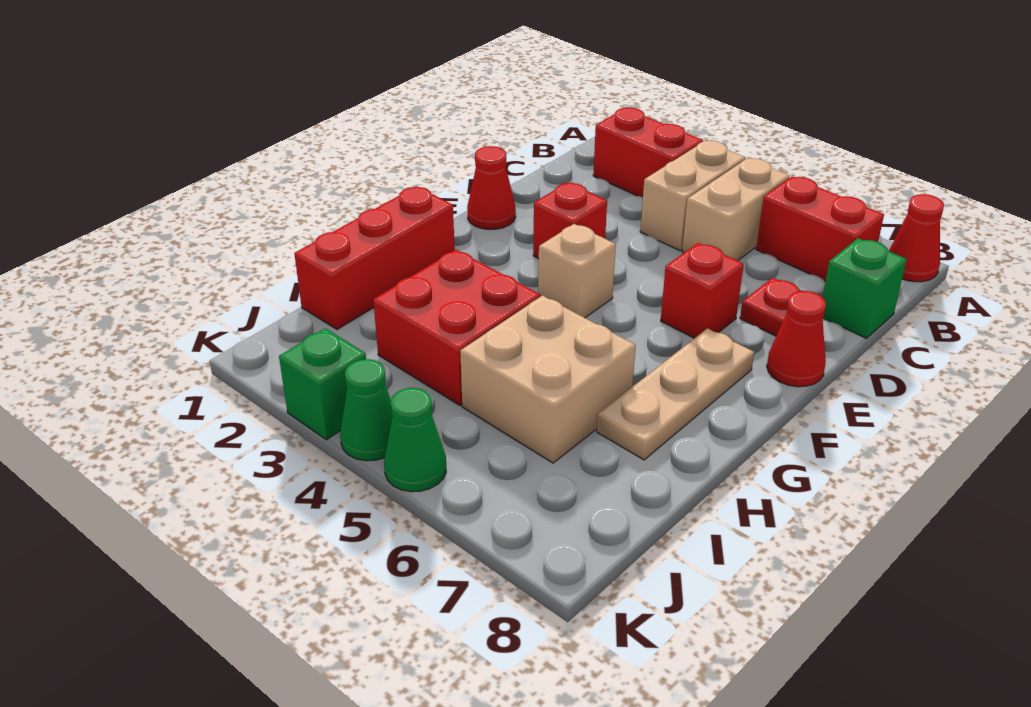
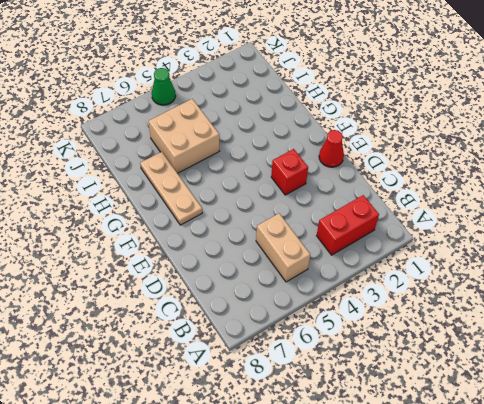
none -> red 1x1 cone [889,194,944,282]
none -> tan 1x2 brick [640,141,745,251]
none -> red 1x2 brick [756,177,884,281]

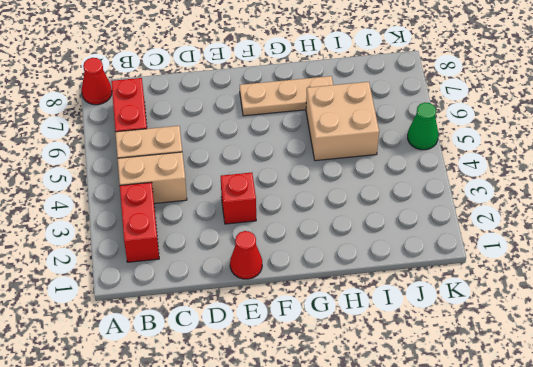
none -> green 1x1 brick [823,238,907,338]
none -> red 1x1 plate [740,278,801,336]
none -> red 1x1 brick [661,243,744,338]

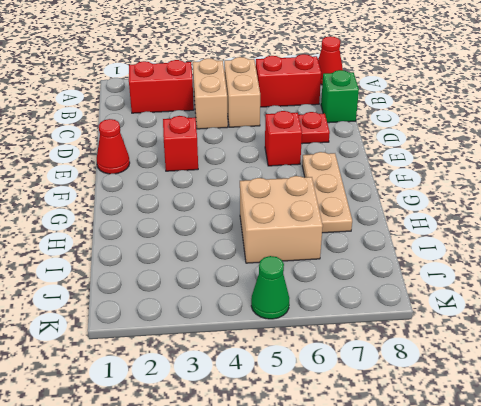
none -> red 1x1 cone [767,291,826,387]
none -> tan 1x1 brick [538,224,616,318]
none -> red 1x3 brick [294,186,455,329]

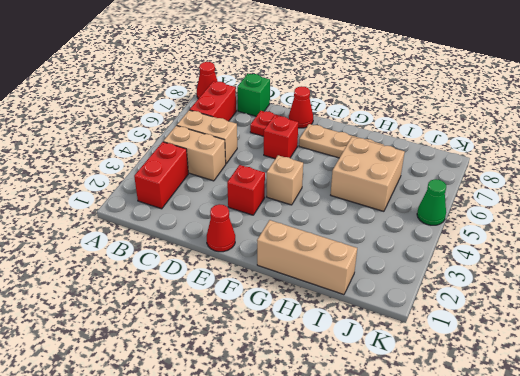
tan 1x3 brick [257,220,357,295] -> red 1x3 brick [294,186,455,329]
none -> red 2x2 brick [373,250,540,405]
none -> green 1x1 brick [279,328,366,440]
none -> green 1x1 cone [340,359,392,461]

